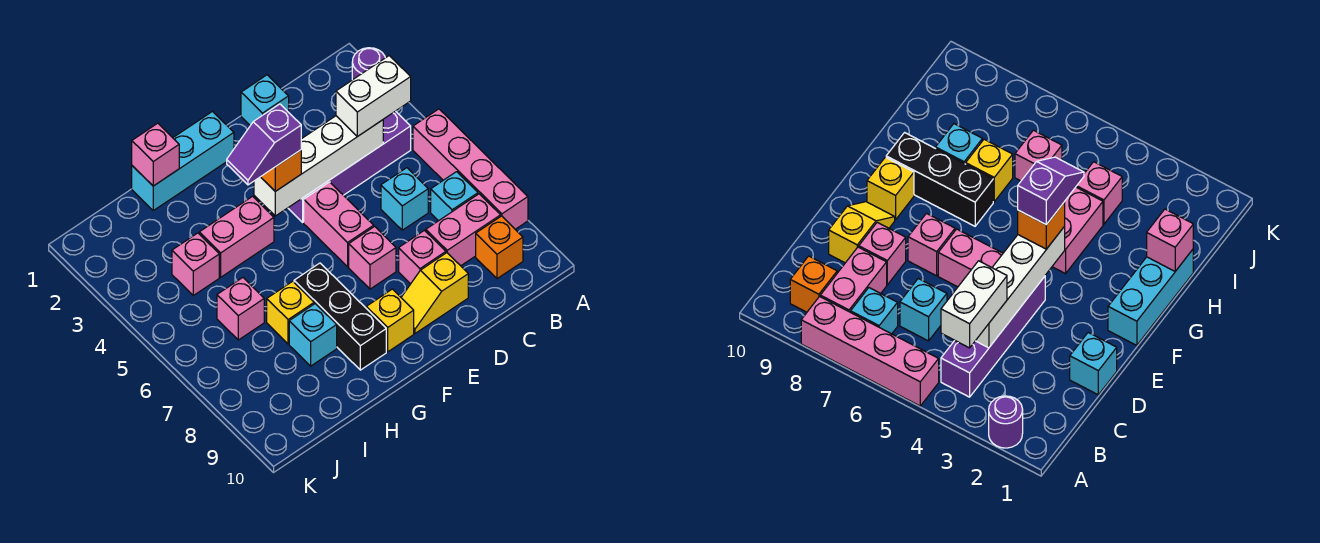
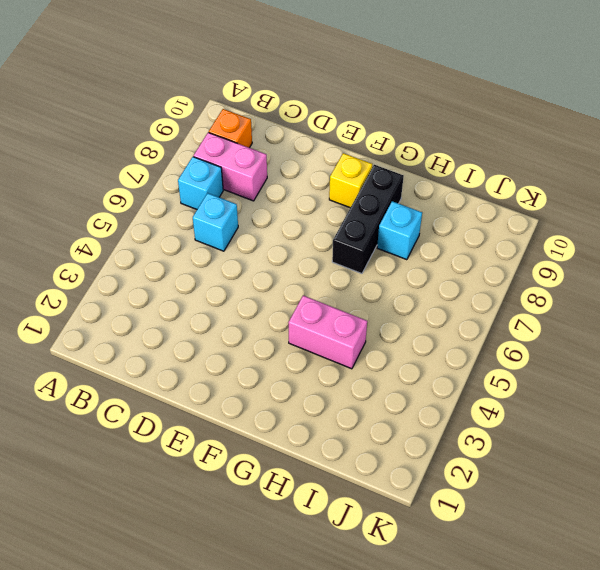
none -> purple 1x1 round brick [352,48,385,80]
none -> pink 1x4 brick [413,109,528,229]
none -> purple 1x4 brick [288,111,411,222]

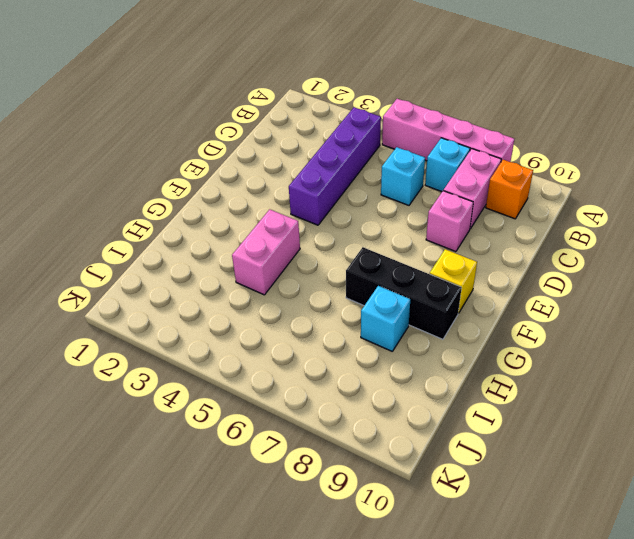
none -> purple 1x1 round brick [352,48,385,80]
none -> cyan 1x1 brick [241,75,289,126]
none -> yellow 1x2 slope [401,253,468,333]

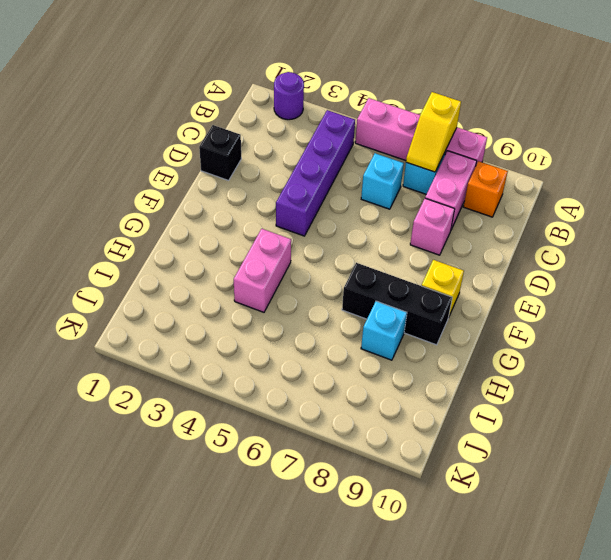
yellow 1x2 slope [406,92,461,172] -> yellow 1x2 slope moved to [401,253,468,333]
black 1x1 brick [199,125,241,180] -> cyan 1x1 brick [241,75,289,126]
none -> pink 1x2 brick [304,182,374,267]
none -> pink 1x1 brick [349,226,396,289]
none -> cyan 1x3 brick [132,111,234,210]

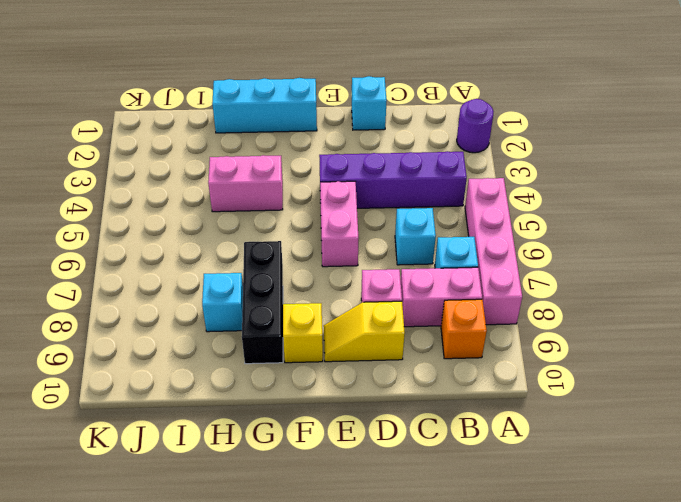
none -> pink 1x1 brick [349,226,396,289]
none -> yellow 1x1 brick [267,281,314,344]
none -> pink 1x1 brick [172,233,219,295]

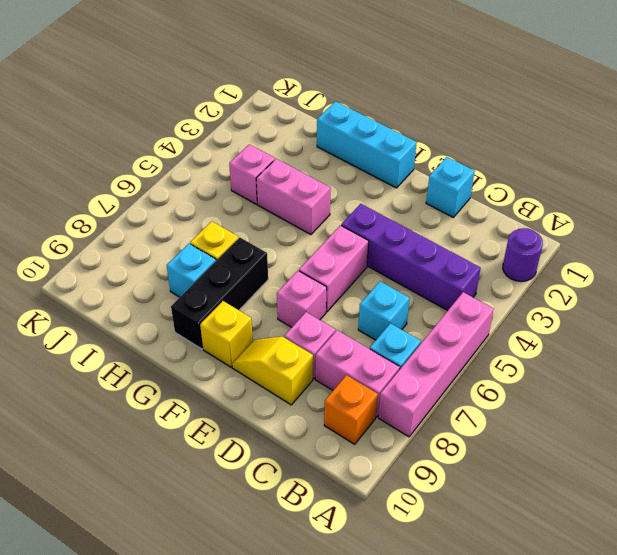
none -> pink 1x1 brick [217,278,264,340]
none -> white 1x4 brick [254,116,383,216]
none -> pink 1x1 brick [132,123,179,186]

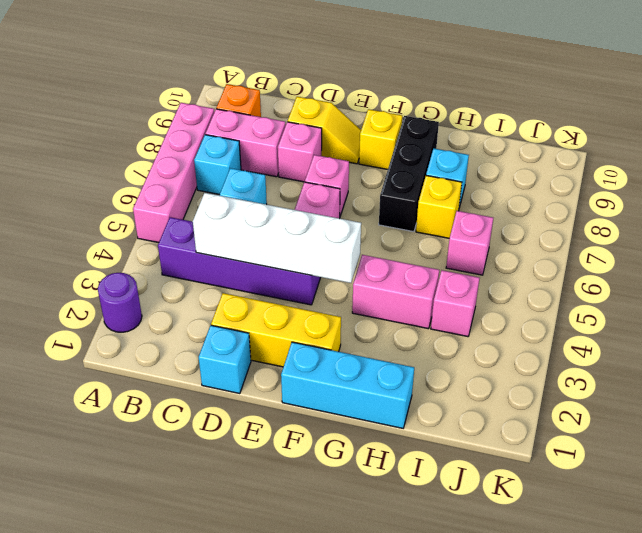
yellow 1x3 brick [211,293,341,367] -> none
none -> pink 1x1 brick [132,123,179,186]
none -> white 1x2 brick [336,56,411,137]
none -> orange 1x1 brick [261,150,301,191]

